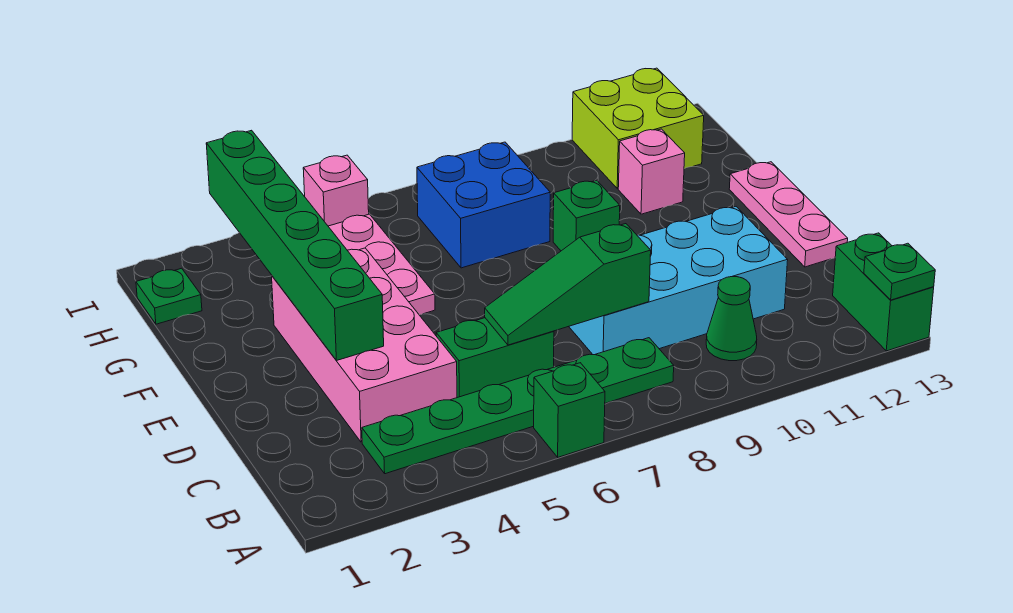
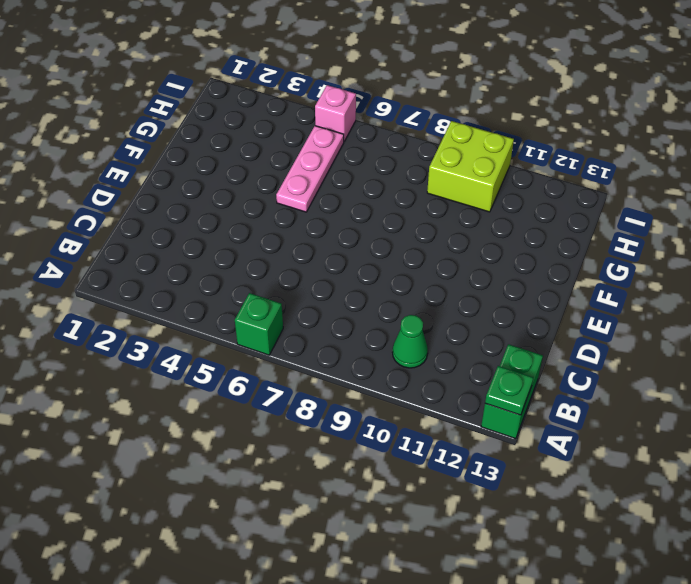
lime 2x2 brick [427,121,514,212] -> lime 2x2 brick moved to [572,68,704,189]
none -> green 1x6 plate [362,338,674,474]
none -> pink 2x4 brick [272,248,457,442]
none -> green 1x2 brick [436,318,554,398]

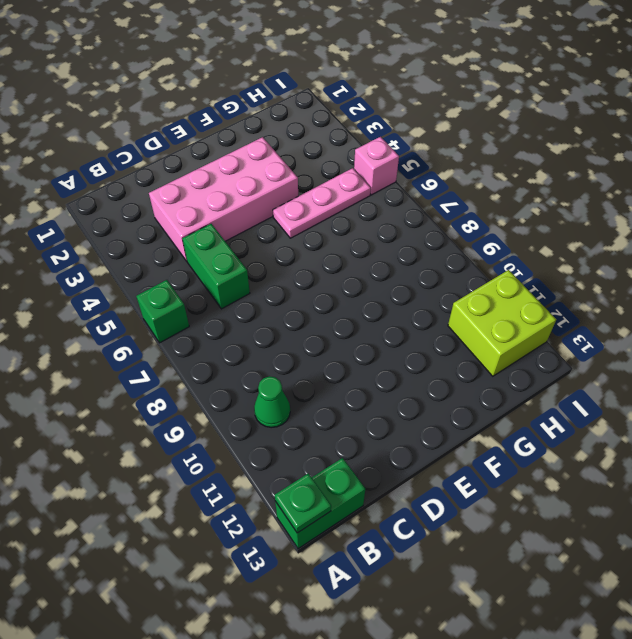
none -> green 1x6 plate [362,338,674,474]
none -> cyan 2x4 brick [569,207,788,355]
none -> pink 1x3 plate [729,162,848,267]

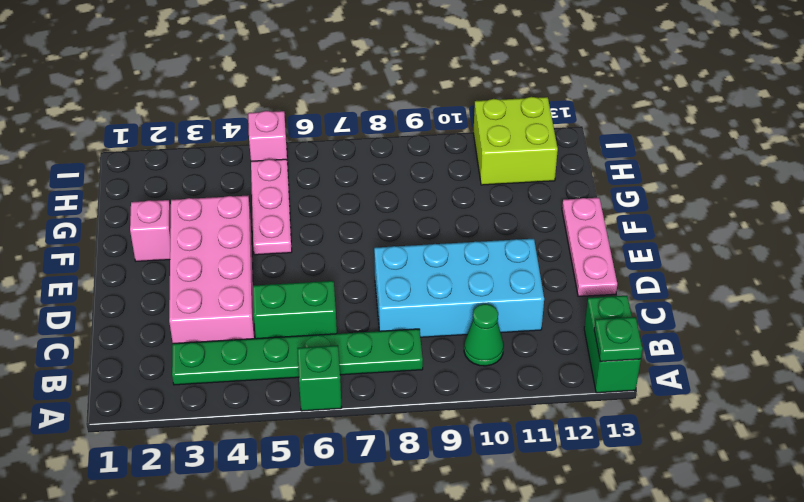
pink 1x1 brick [130,200,171,261] -> pink 1x1 brick moved to [618,129,685,214]
none -> green 1x1 brick [553,180,620,251]
none -> blue 2x2 brick [417,142,550,268]
none -> green 1x1 plate [136,268,202,324]

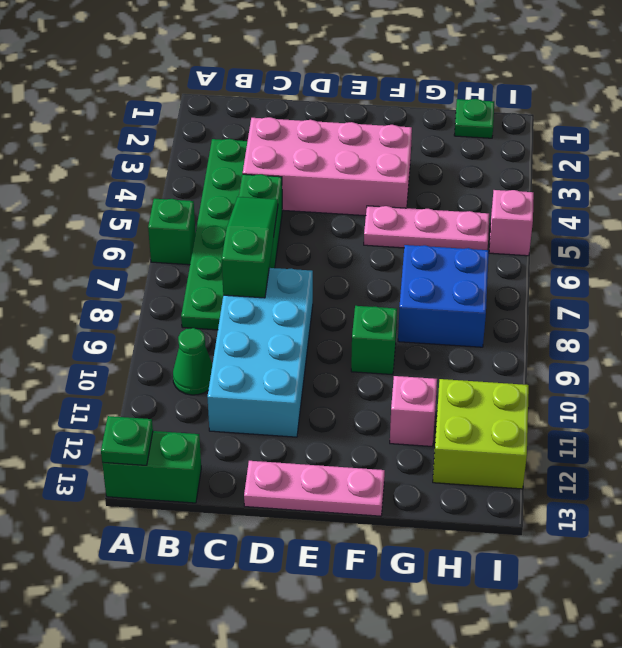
none -> green 1x6 brick [206,130,384,361]

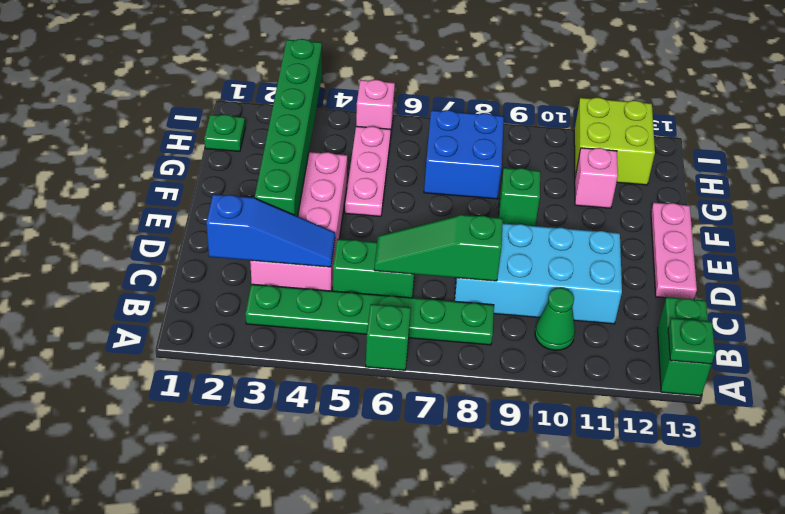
blue 1x3 slope [206,194,335,267] -> none

